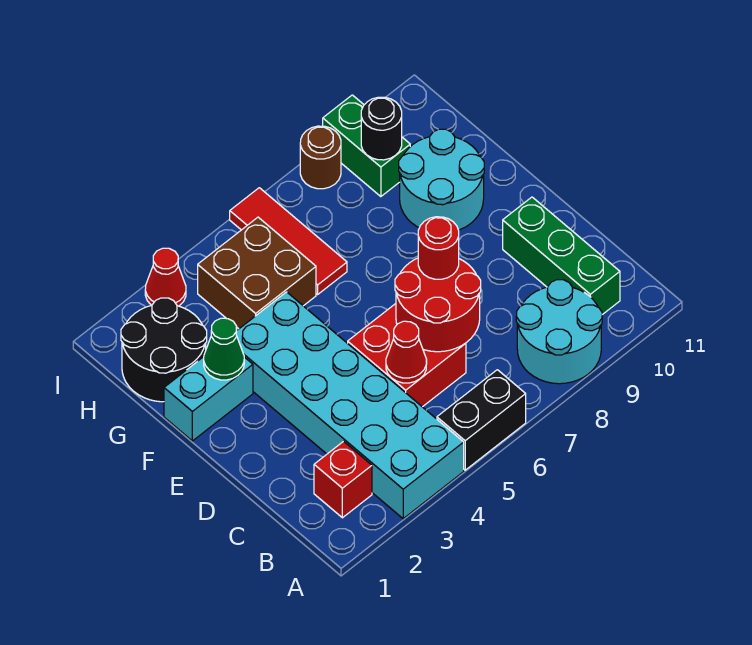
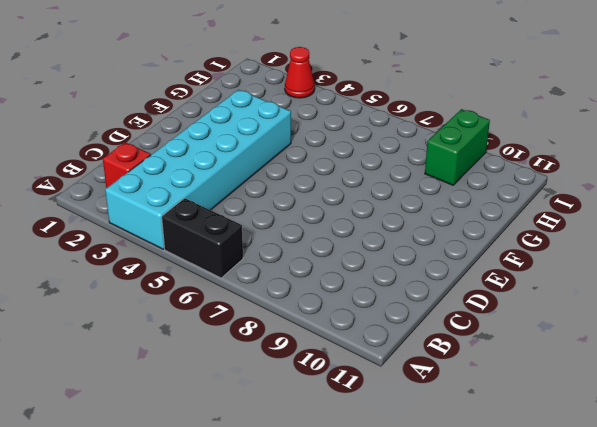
none -> cyan 2x2 round brick [516,280,602,384]
none -> green 1x3 brick [503,197,620,315]
none -> red 2x2 brick [348,304,466,407]

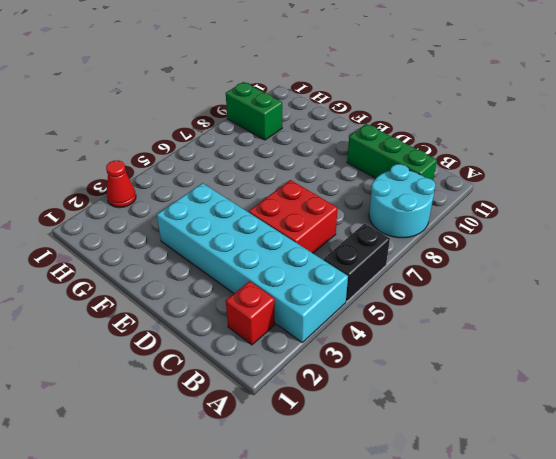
none -> cyan 1x2 brick [164,357,253,441]
none -> cyan 2x2 round brick [399,129,484,230]
none -> black 2x2 round brick [121,298,207,402]

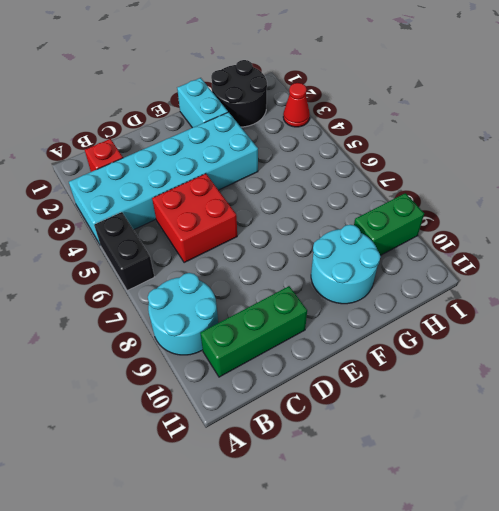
none -> brown 2x2 brick [198,217,316,329]
none -> red 1x3 tile [230,188,347,294]
none -> brown 1x1 round brick [300,126,341,189]

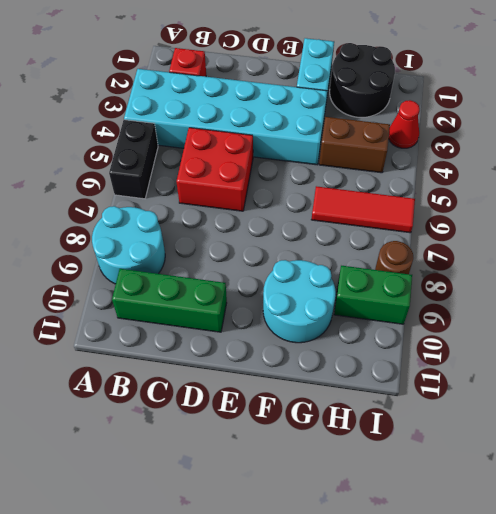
brown 1x2 brick [319,117,390,173] -> brown 2x2 brick [198,217,316,329]
none -> red 1x1 cone [386,321,427,383]
none -> red 2x2 round brick [395,258,481,352]
none -> green 1x1 cone [204,318,244,380]

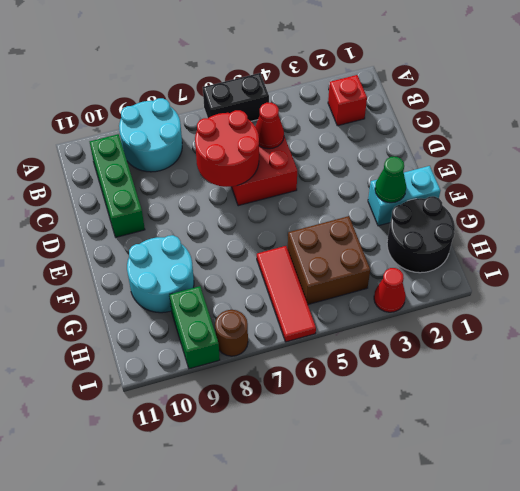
none -> cyan 2x6 brick [236,292,464,519]
none -> black 1x1 round brick [361,97,402,160]
none -> red 1x1 round brick [418,217,459,279]

